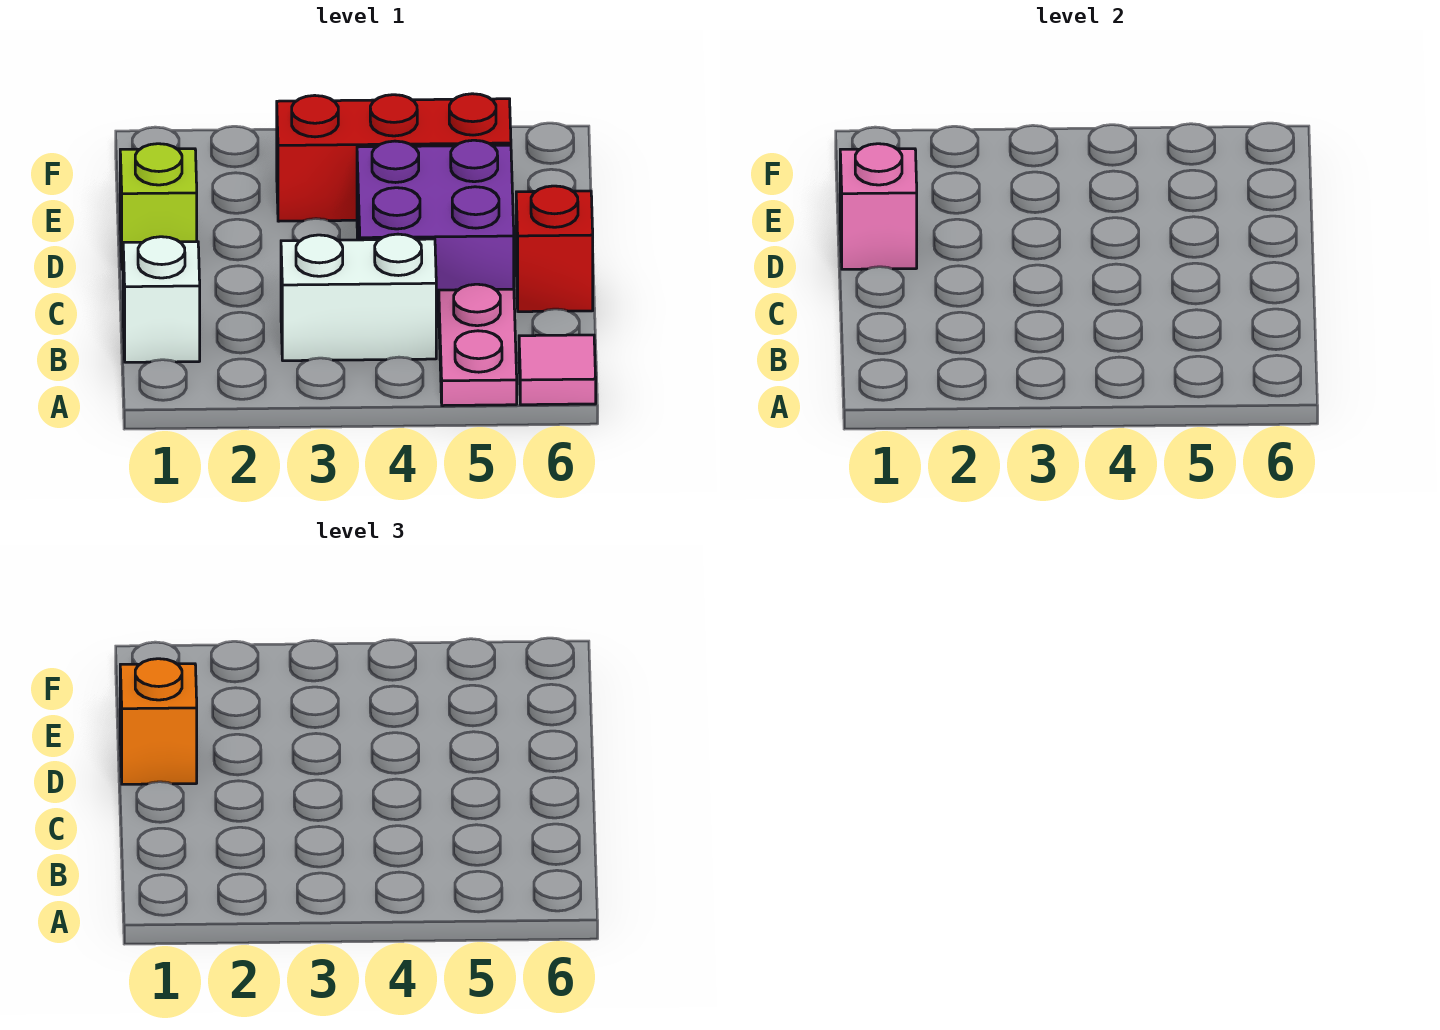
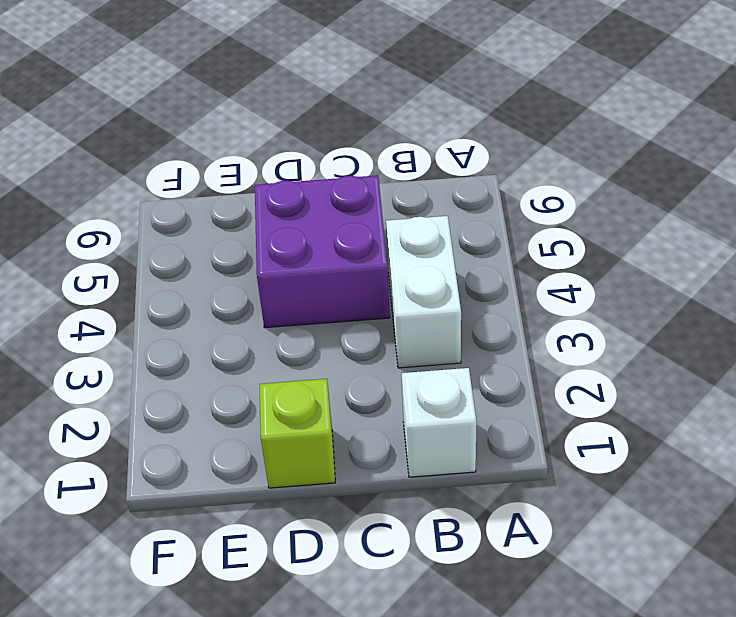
none -> pink 1x2 plate [439,284,517,406]
none -> pink 1x1 tile [519,335,596,405]

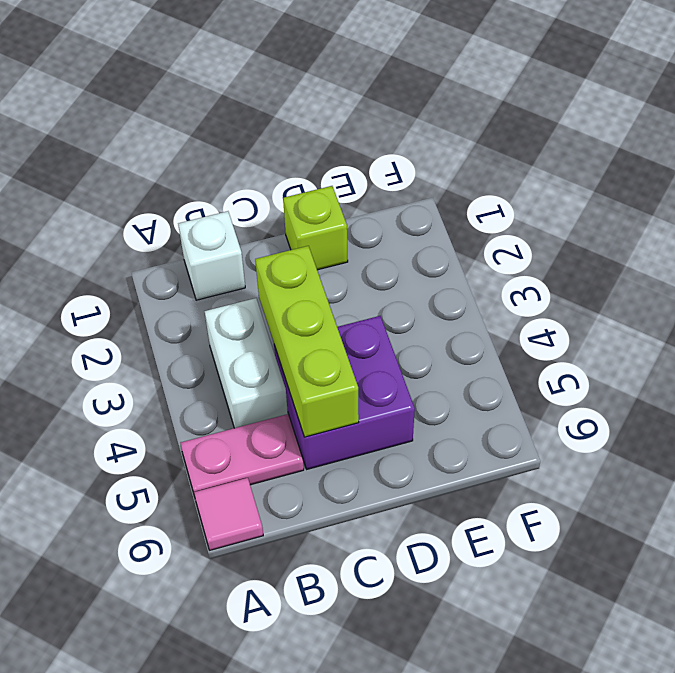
lime 1x3 brick [255,246,359,437] -> none
none -> red 1x1 brick [516,186,593,312]
none -> red 1x3 brick [277,94,511,221]

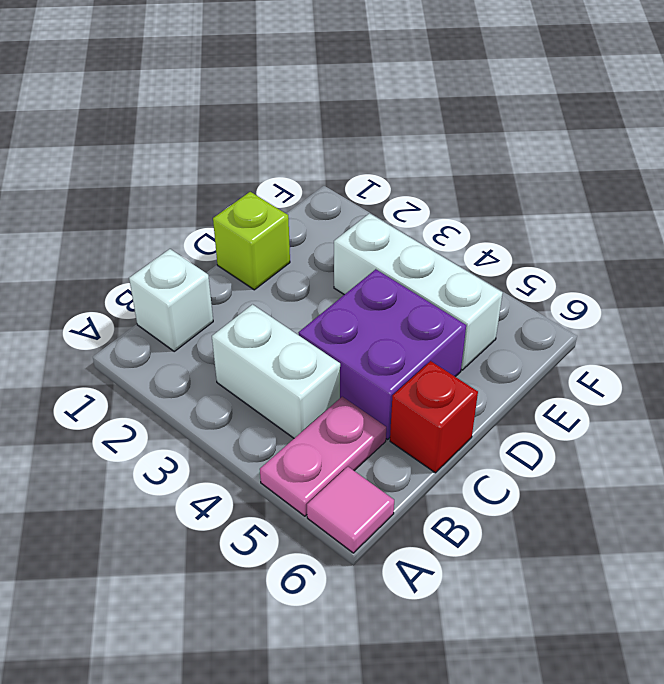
white 1x3 brick [334,213,503,370] -> red 1x3 brick [277,94,511,221]
none -> pink 1x1 brick [840,144,917,269]
none -> orange 1x1 brick [120,659,197,784]

